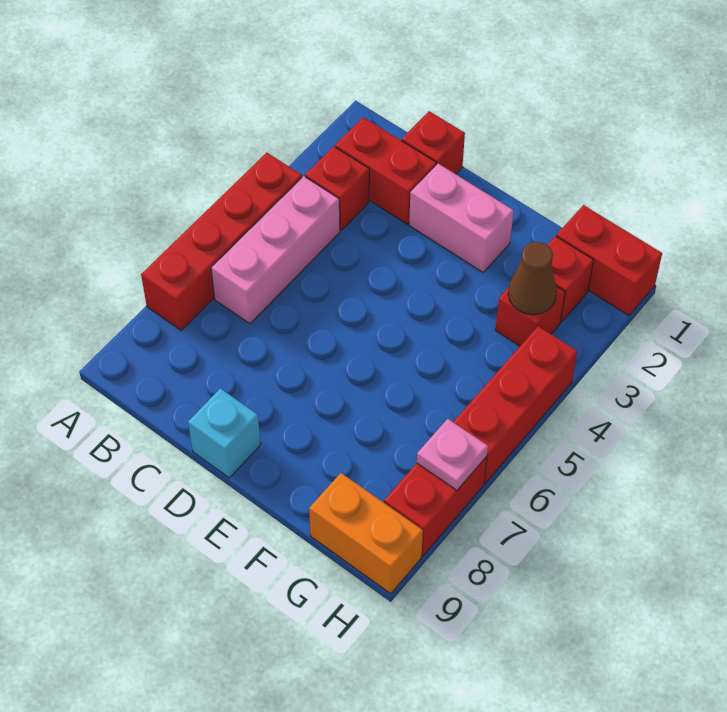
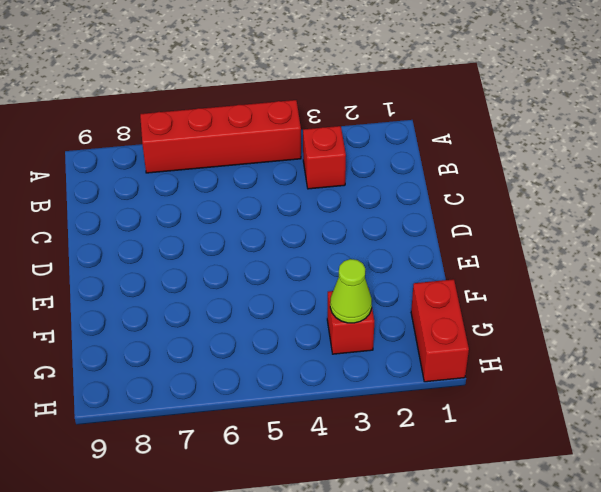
lime 1x1 cone [330,259,372,323] -> brown 1x1 cone [508,242,557,315]
none -> red 1x2 brick [335,117,436,224]
none -> pink 1x3 brick [211,176,340,324]
none -> red 1x1 brick [402,111,465,174]

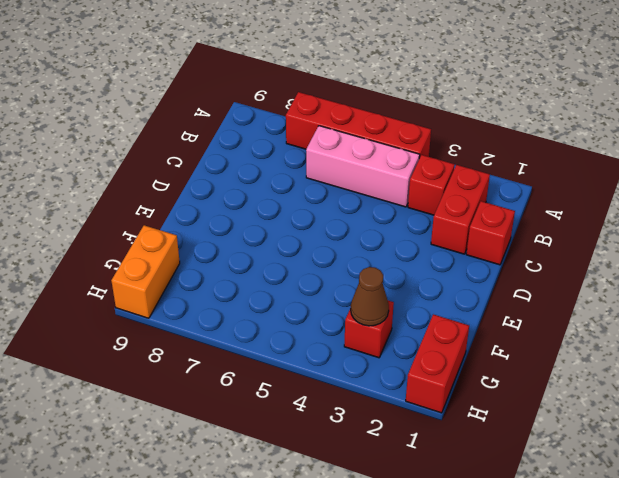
none -> pink 1x2 brick [409,164,514,272]
none -> cyan 1x1 brick [188,388,261,478]
none -> red 1x1 brick [548,236,594,322]

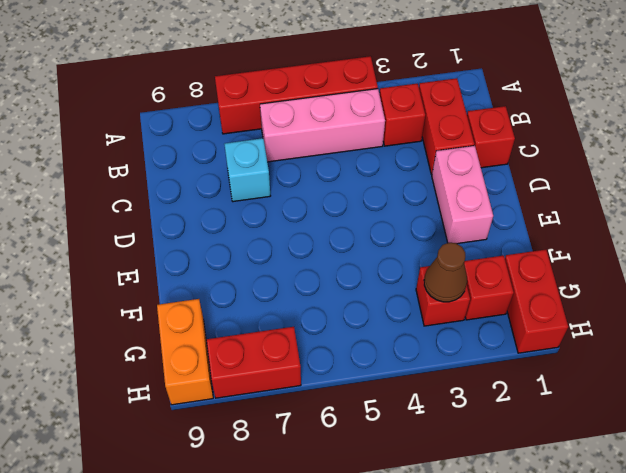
cyan 1x1 brick [224,138,270,202] -> cyan 1x1 brick moved to [188,388,261,478]
none -> red 1x3 brick [453,326,577,484]
none -> pink 1x1 plate [417,419,488,490]

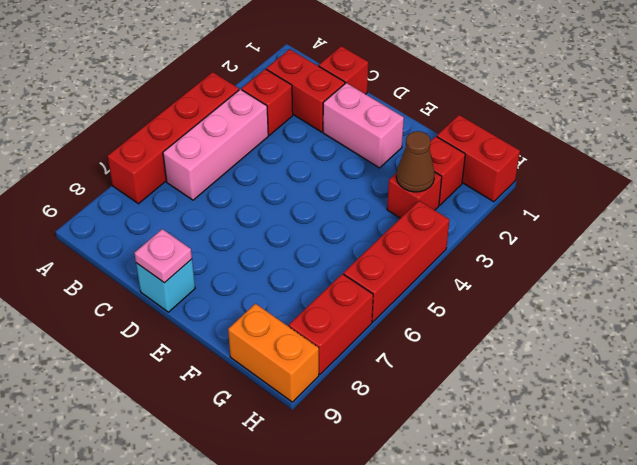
pink 1x1 plate [134,229,192,283] -> pink 1x1 plate moved to [417,419,488,490]

